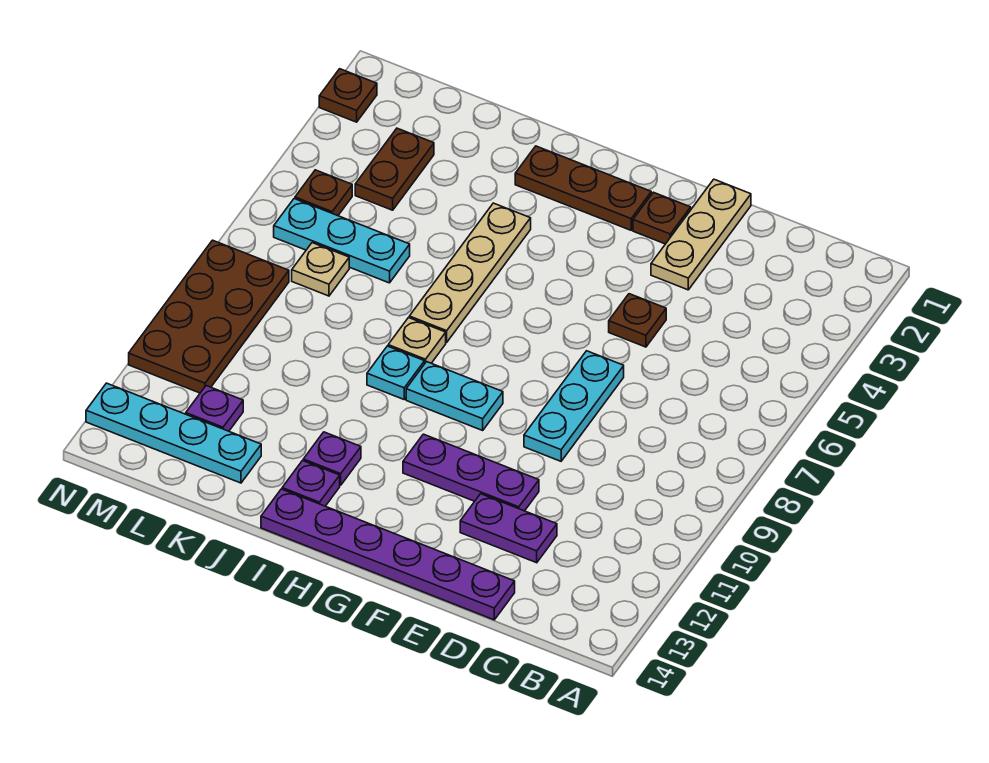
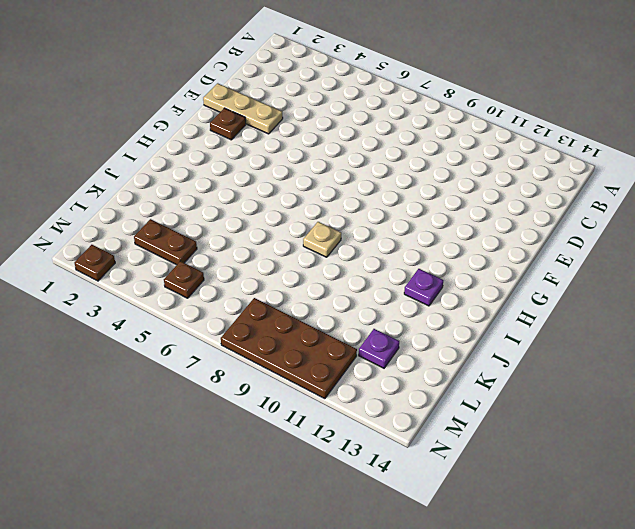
none -> purple 1x2 plate [460,494,557,563]
none -> purple 1x6 plate [261,489,515,620]
none -> brown 1x1 plate [609,294,666,347]

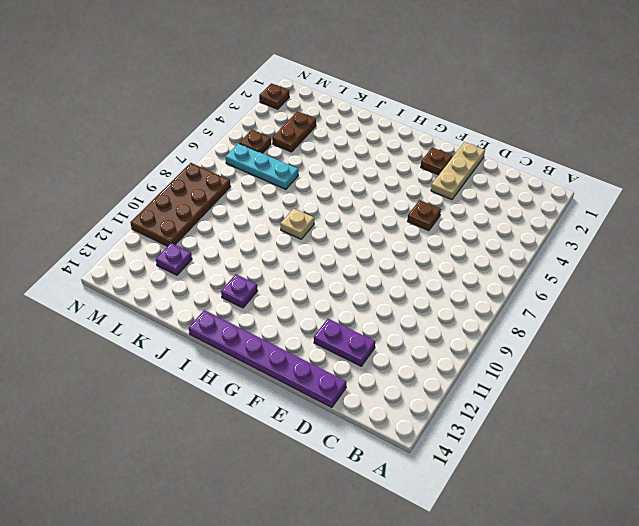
none -> cyan 1x3 plate [524,351,624,461]
none -> purple 1x3 plate [403,434,539,511]
none -> brown 1x3 plate [515,146,651,230]

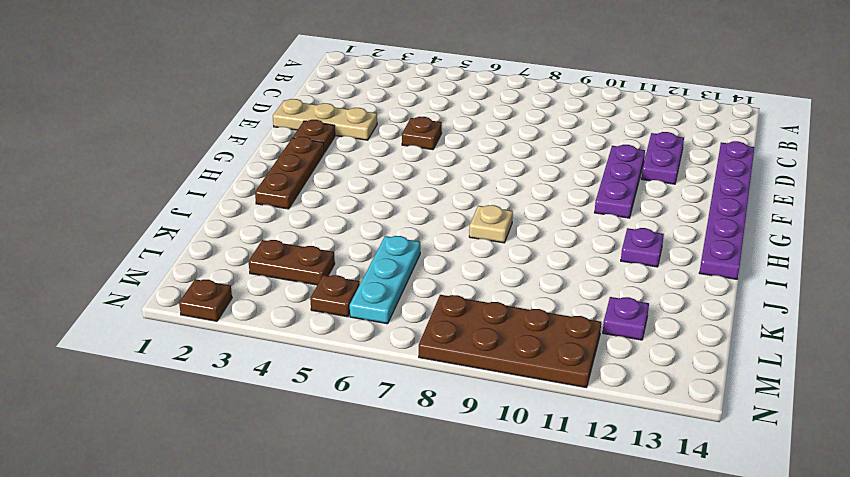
none -> cyan 1x3 plate [524,351,624,461]
none -> cyan 1x2 plate [406,362,503,430]
none -> tan 1x4 plate [409,203,531,342]

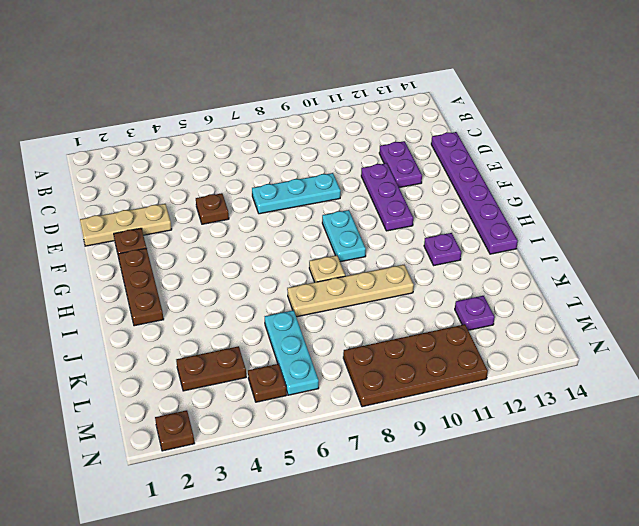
tan 1x4 plate [287,265,414,317] -> tan 1x4 plate moved to [409,203,531,342]
none -> cyan 1x1 plate [367,346,425,399]
none -> purple 1x1 plate [282,461,340,506]
none -> cyan 1x4 plate [86,383,261,483]

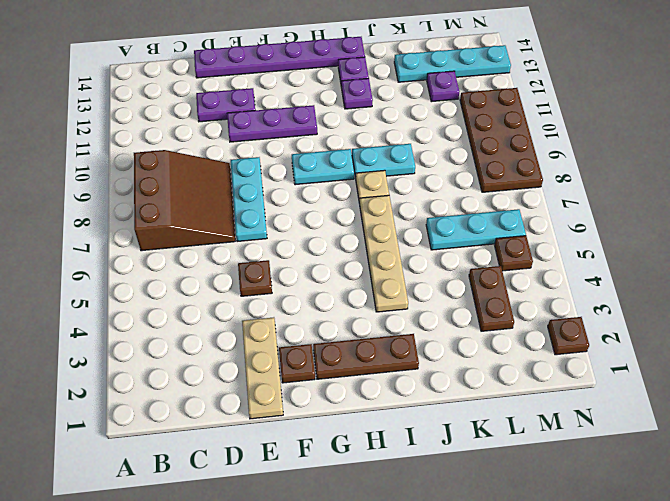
brown 3x3 slope [134,150,235,251] -> none
cyan 1x2 plate [352,144,415,178] -> cyan 1x1 plate [367,346,425,399]
none -> tan 1x1 plate [292,243,349,296]

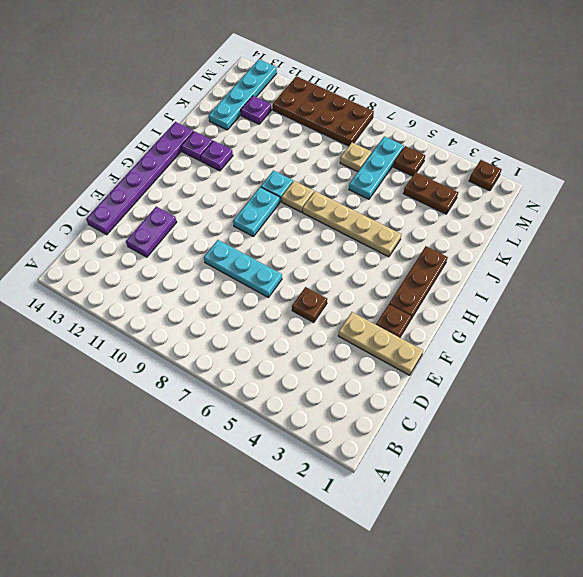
none -> purple 1x3 plate [403,434,539,511]

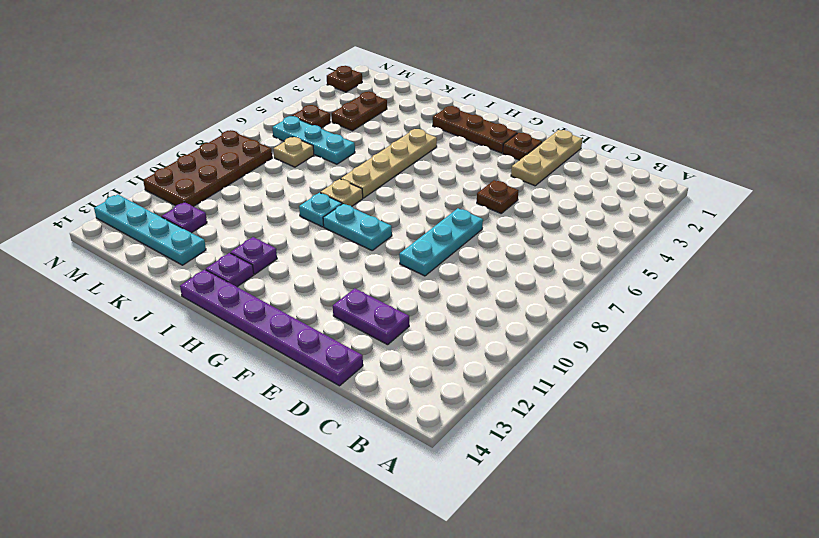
none -> purple 1x3 plate [403,434,539,511]

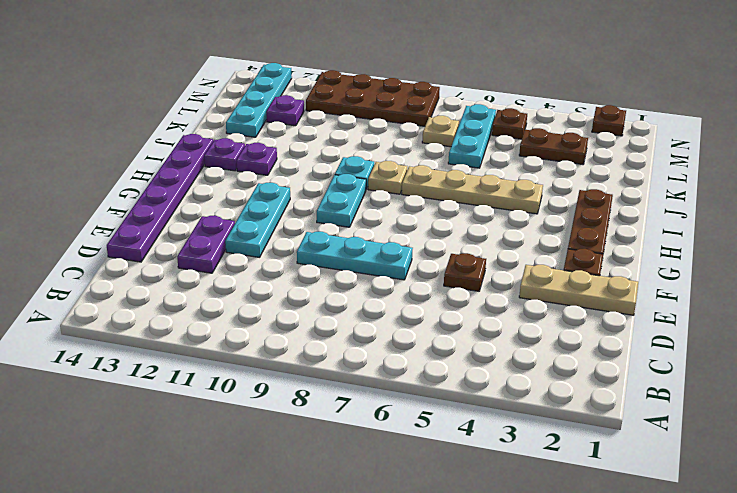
cyan 1x3 plate [225,183,290,257] -> purple 1x3 plate [403,434,539,511]

